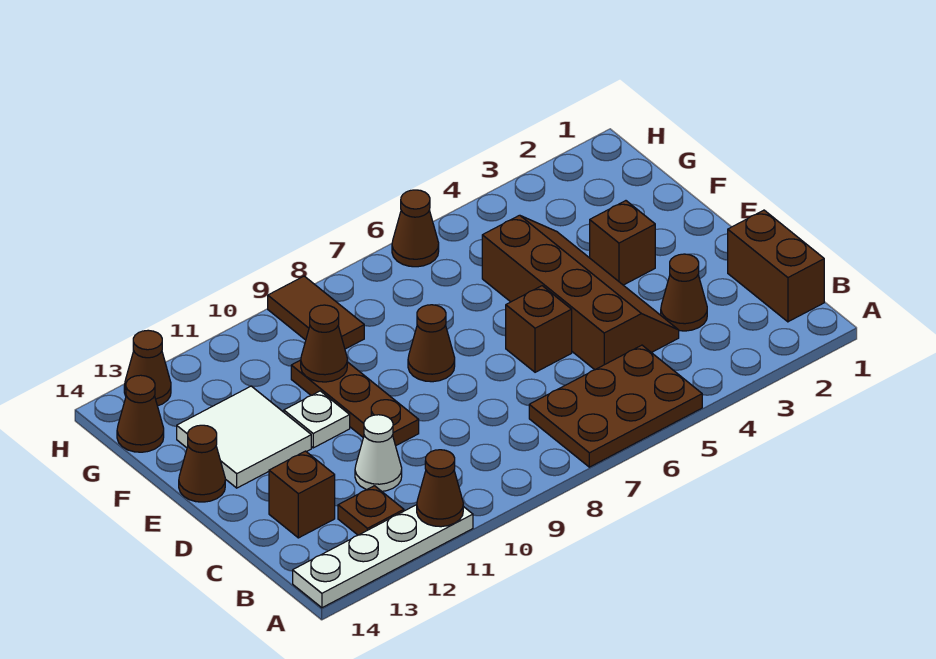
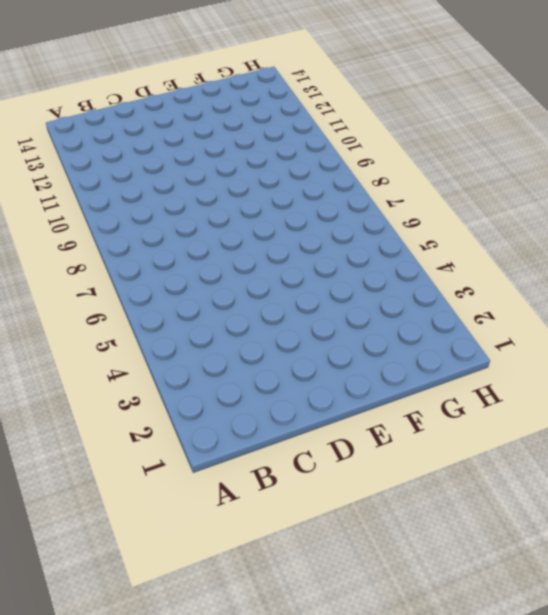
none -> brown 2x3 plate [529,345,702,467]
none -> white 1x4 plate [293,505,473,608]
none -> brown 1x2 brick [728,210,824,322]

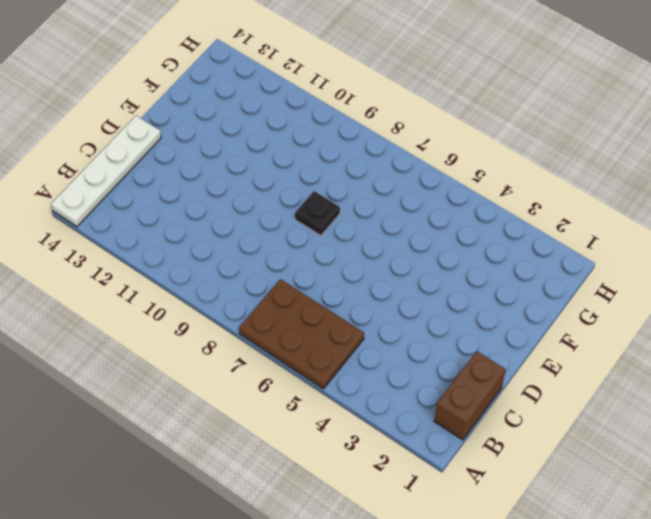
white 1x4 plate [51,116,161,227] -> white 1x4 plate turned to [293,505,473,608]
black 1x1 plate [295,191,340,236] -> brown 1x1 cone [408,305,455,382]
none -> brown 1x1 plate [338,486,404,535]
none -> brown 1x1 cone [661,254,707,331]
none -> brown 2x4 slope [482,215,679,370]

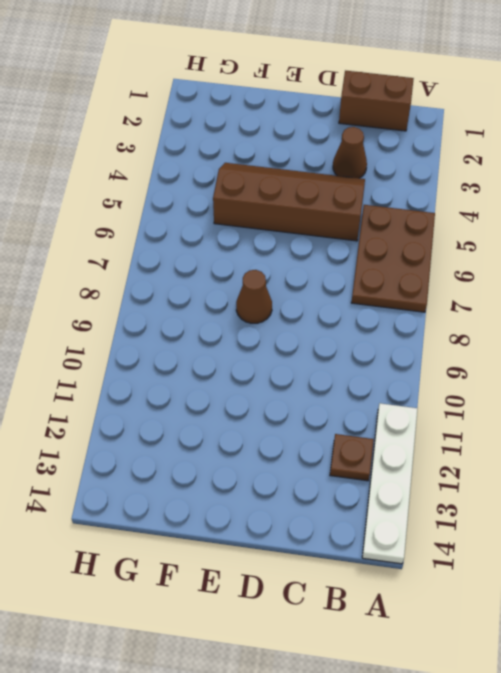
none -> white 1x1 cone [355,415,402,491]
none -> brown 1x1 brick [269,451,335,538]
none -> brown 1x1 brick [506,286,572,372]

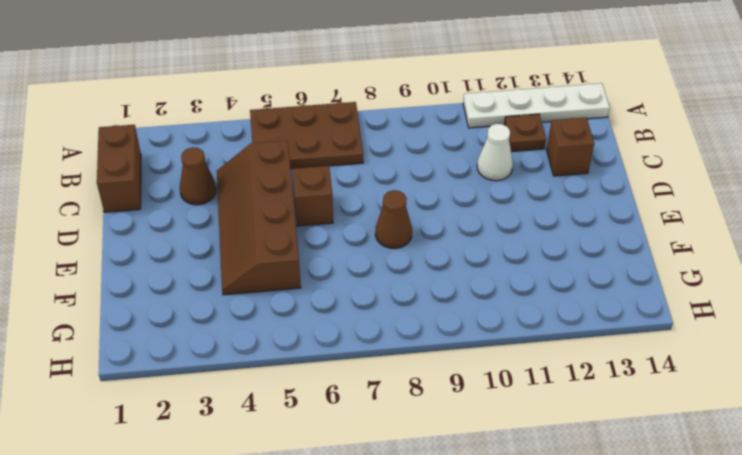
none -> brown 1x3 plate [291,360,419,446]
none -> brown 1x1 brick [590,201,655,285]
none -> white 1x1 plate [284,391,350,448]

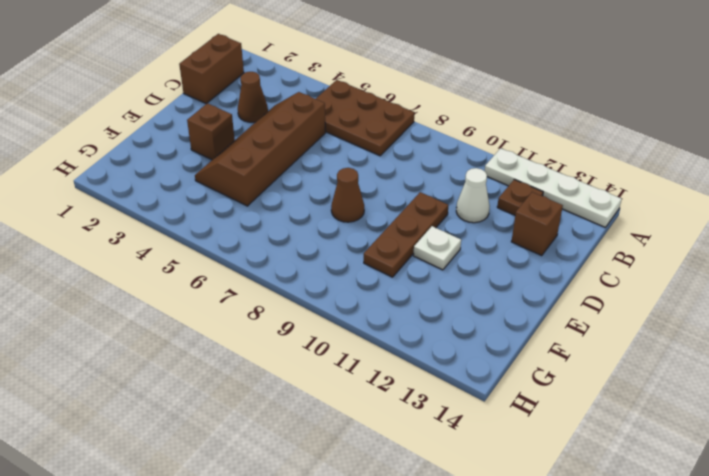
none -> brown 1x1 brick [506,286,572,372]
none -> white 2x2 tile [177,386,311,488]
none -> brown 1x1 cone [179,425,225,502]

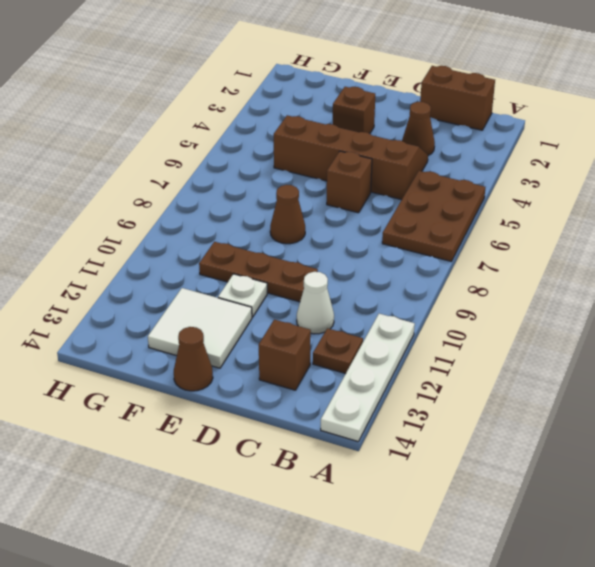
none -> brown 1x2 tile [268,276,364,349]
none -> brown 1x1 cone [117,375,164,452]
none -> brown 1x1 cone [392,190,439,267]

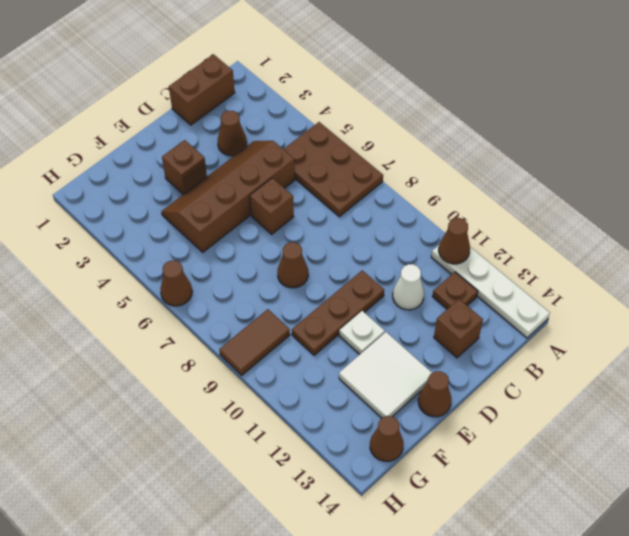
none -> brown 1x1 cone [124,330,171,406]
none -> brown 1x1 cone [301,305,347,382]

